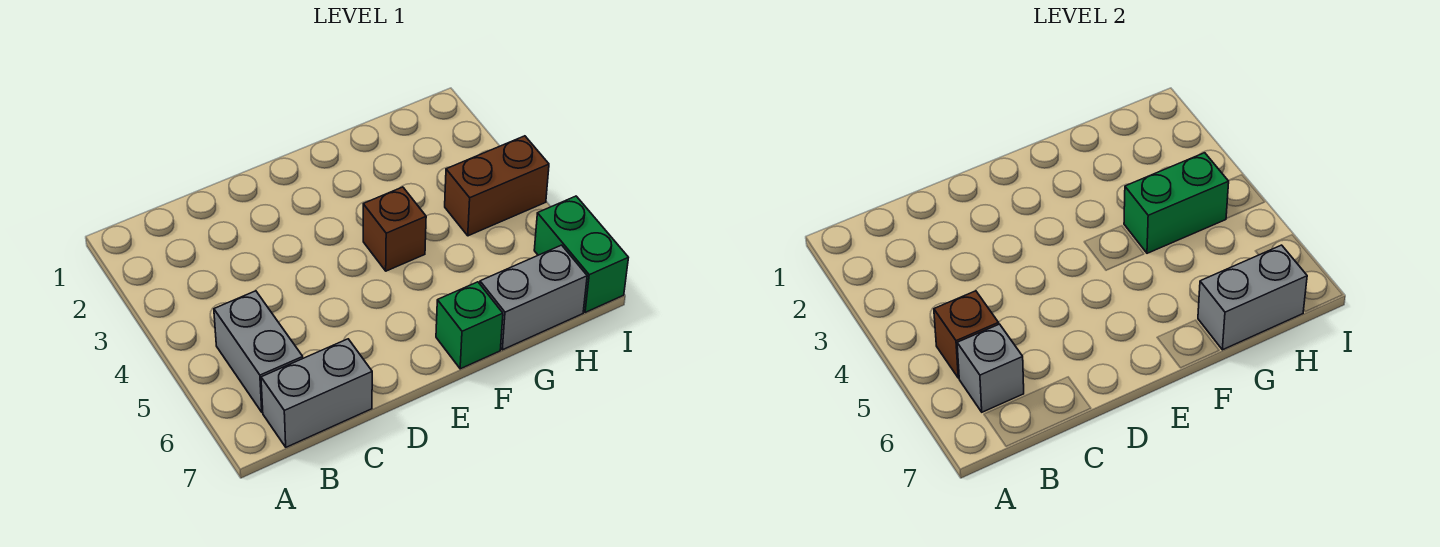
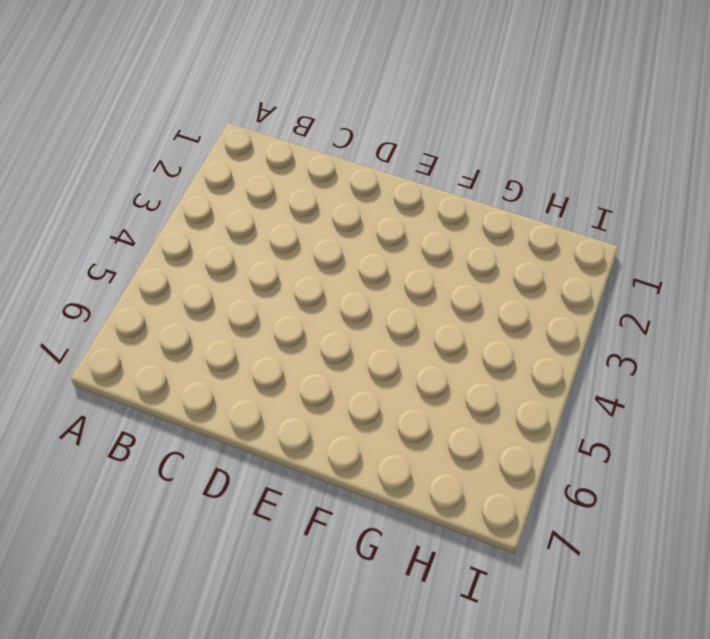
none -> grey 1x2 brick [214,291,303,412]
none -> grey 1x2 brick [261,339,372,447]

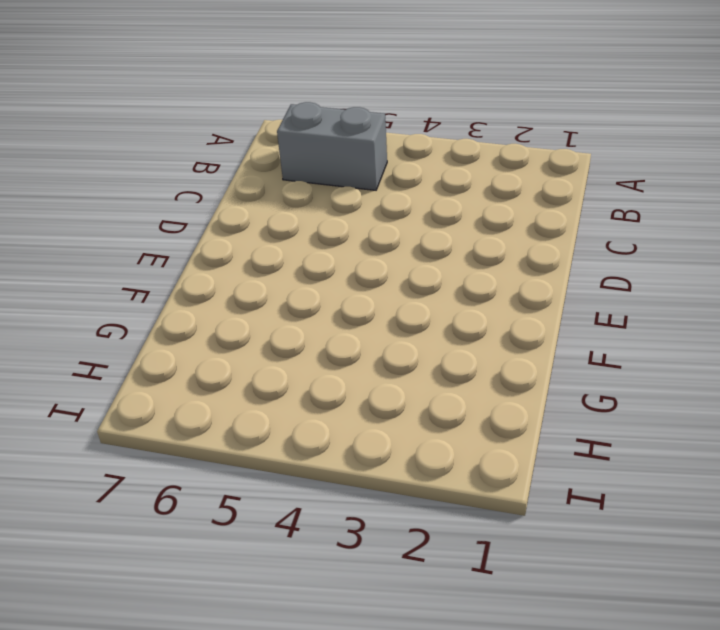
none -> grey 1x2 brick [261,339,372,447]
none -> brown 1x1 brick [363,187,426,271]

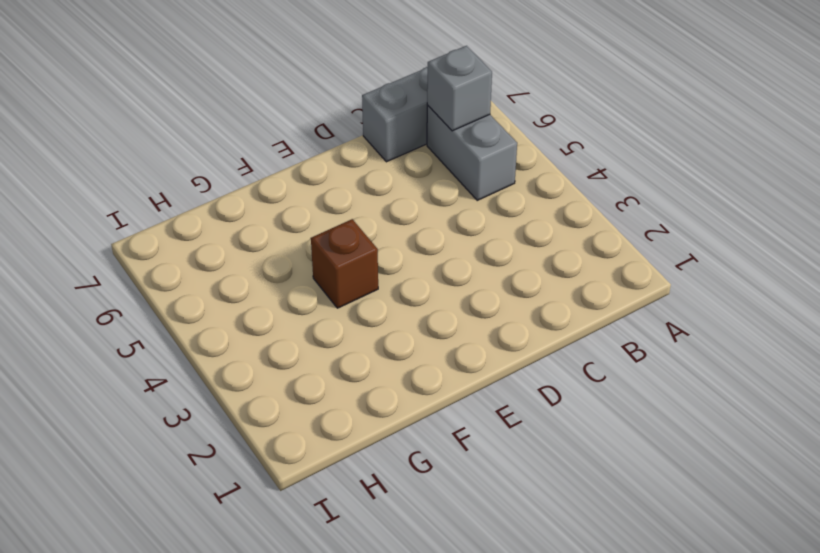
none -> green 1x1 brick [436,282,503,369]
none -> grey 1x2 brick [480,245,587,350]

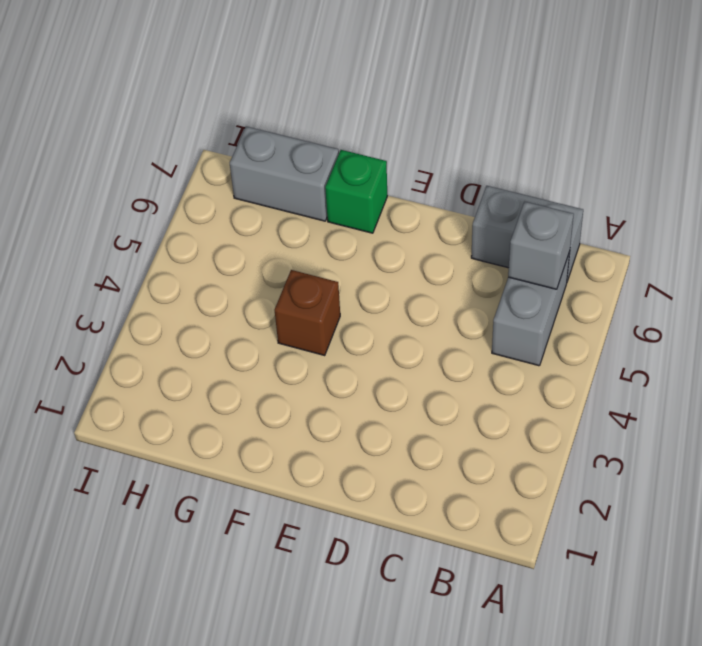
none -> brown 1x2 brick [445,136,549,236]
none -> green 1x2 brick [534,196,628,313]

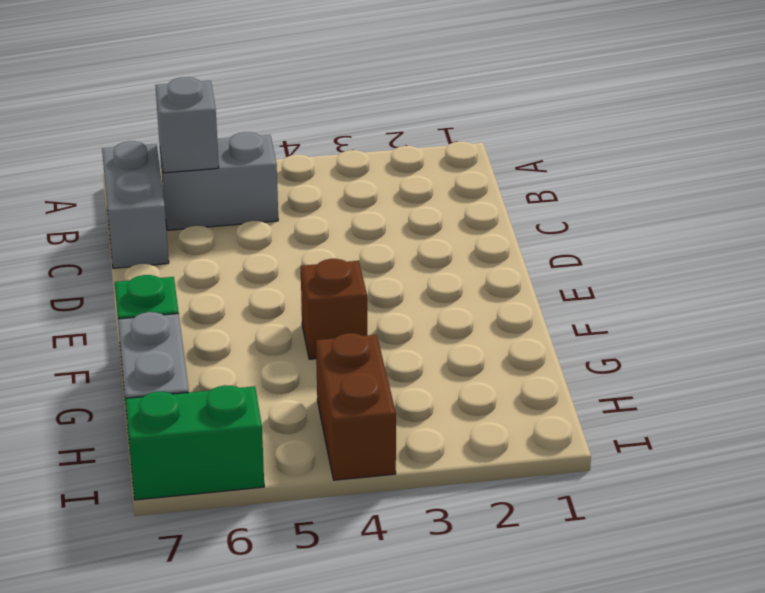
none -> brown 1x1 brick [934,291,999,378]
none -> green 1x2 brick [1124,153,1229,253]

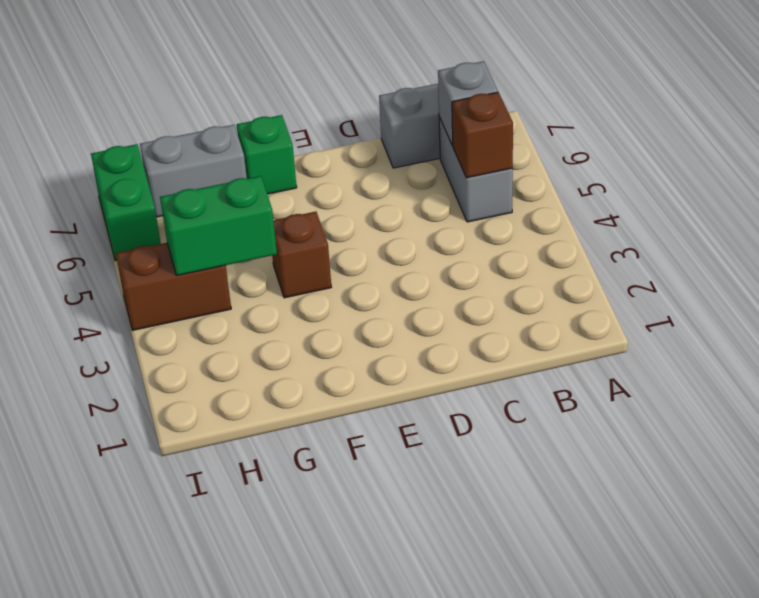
none -> grey 1x2 brick [1198,245,1307,350]

